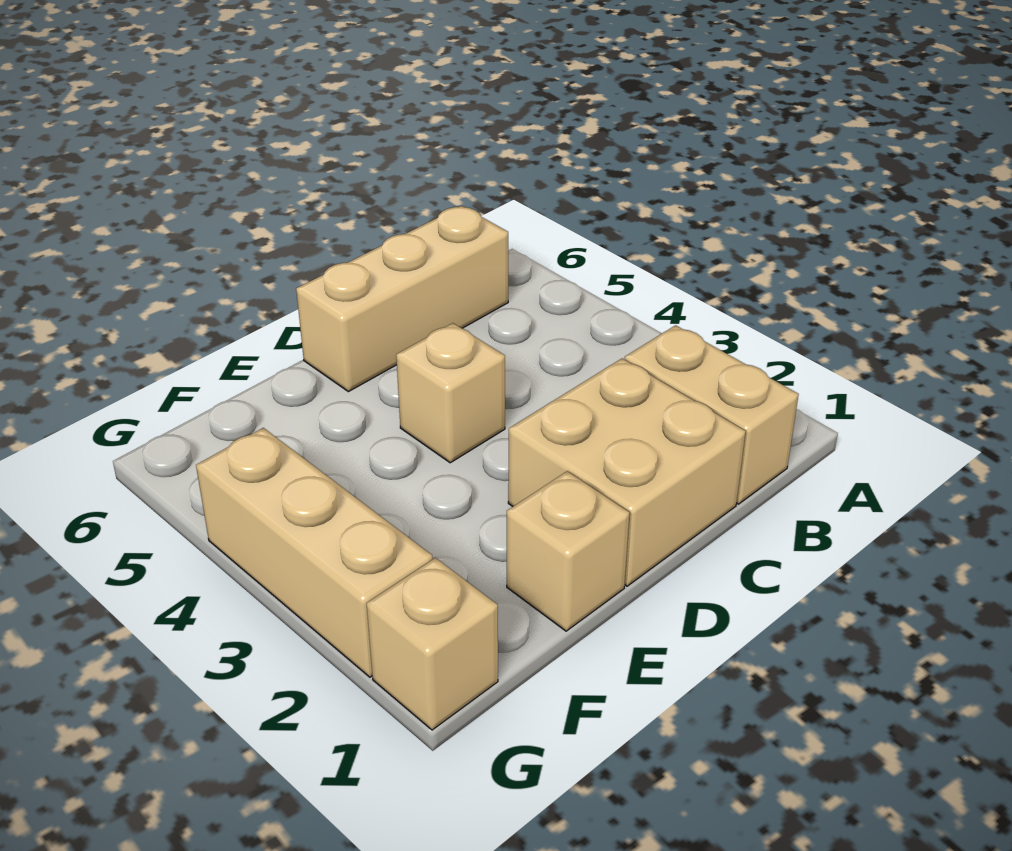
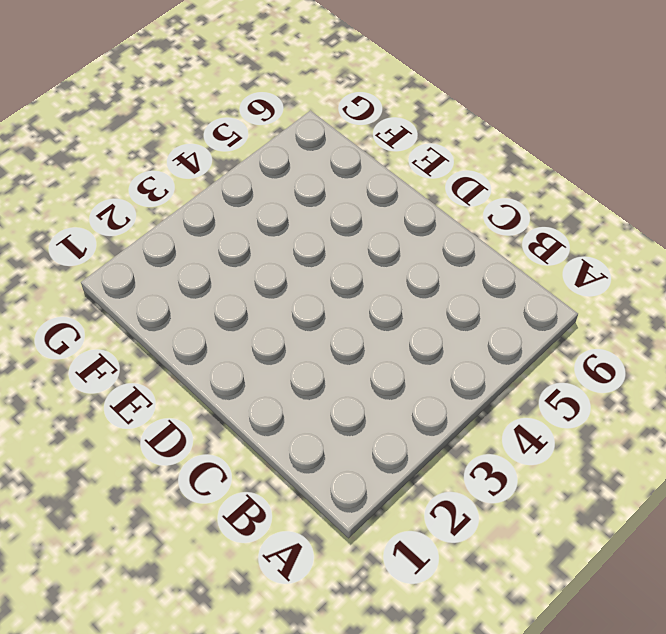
none -> tan 1x2 brick [625,325,799,504]
none -> tan 1x3 brick [296,206,508,392]

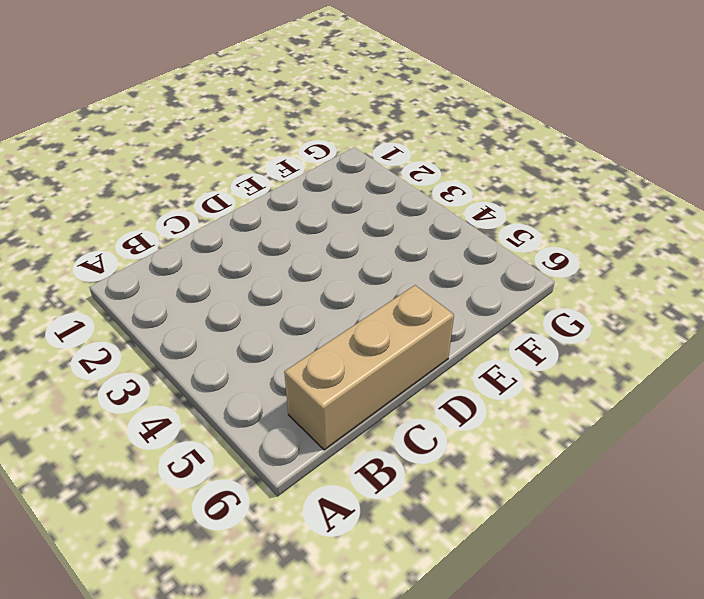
none -> tan 1x2 brick [625,325,799,504]
none -> tan 2x2 brick [508,358,746,586]

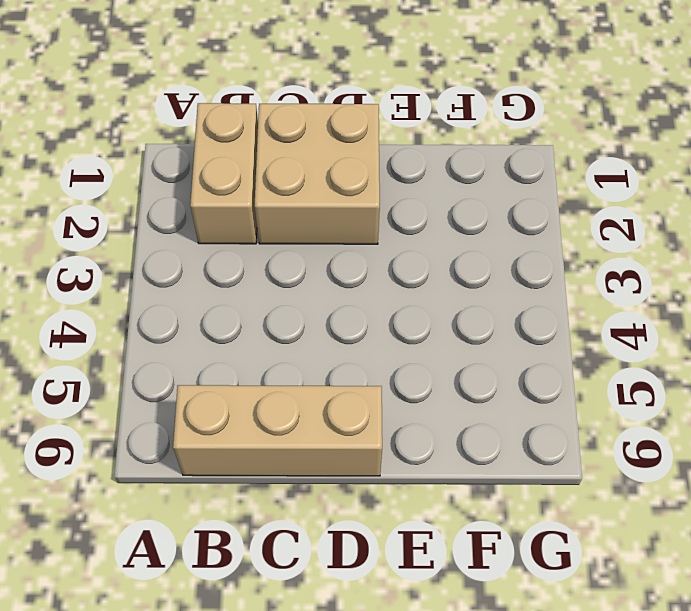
none -> tan 1x1 brick [396,323,505,463]
none -> tan 1x1 brick [507,471,629,631]

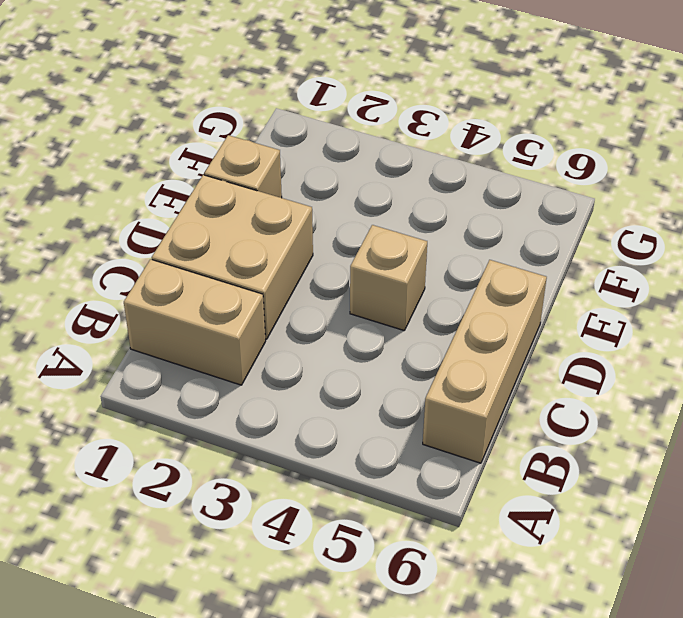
none -> tan 1x1 brick [366,558,498,730]
none -> tan 1x3 brick [196,428,433,677]

